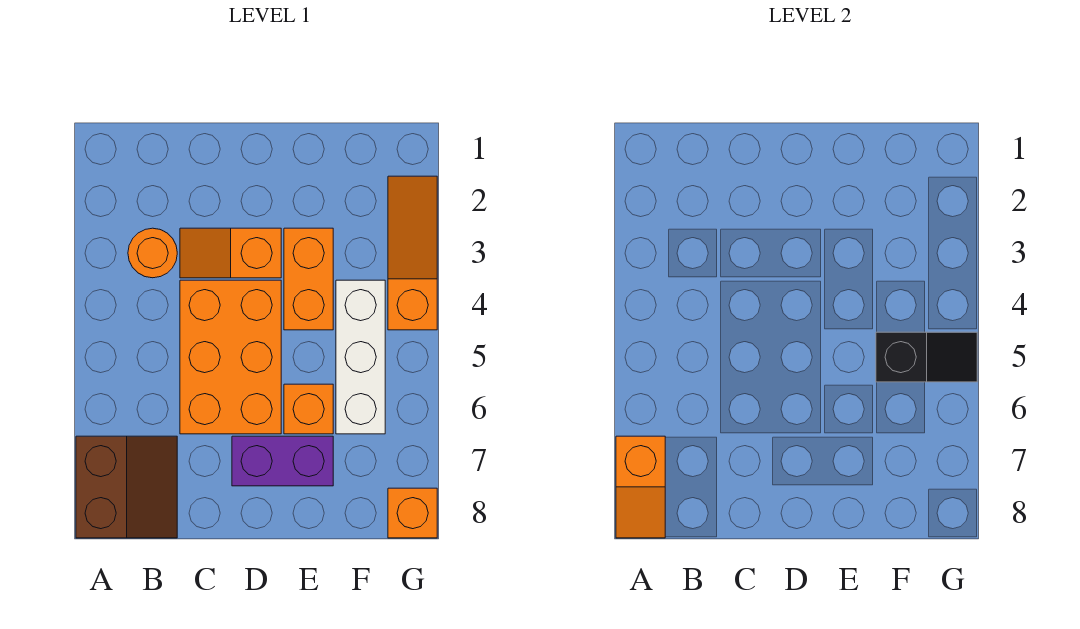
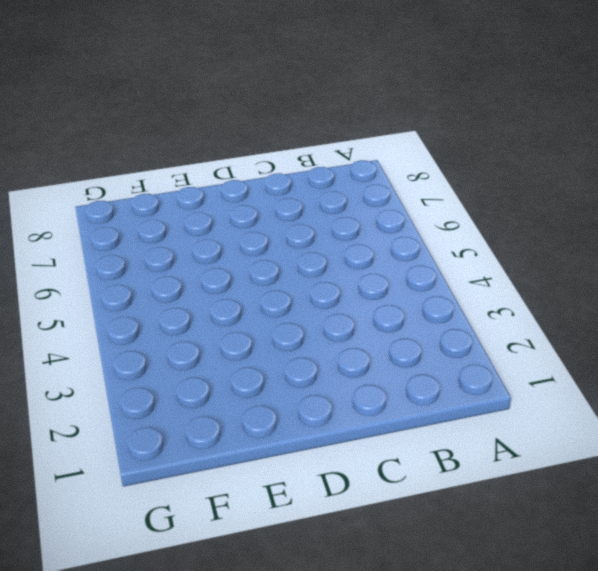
none -> brown 2x2 slope [76,436,177,538]
none -> orange 1x1 round brick [128,228,177,278]
none -> orange 1x2 slope [180,228,281,278]

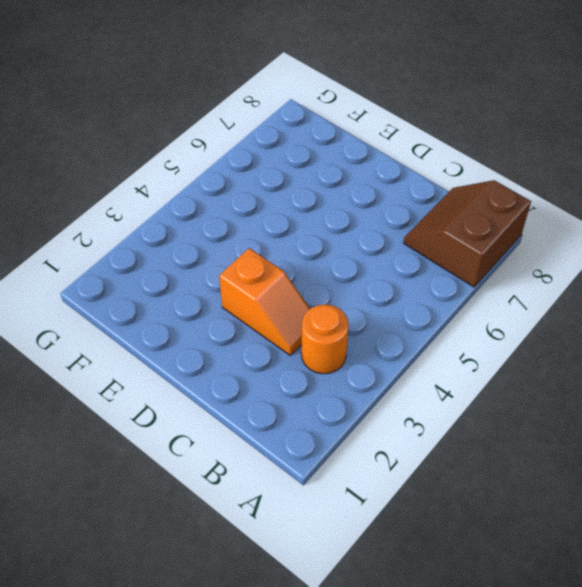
none -> orange 2x3 brick [180,280,281,434]
none -> purple 1x2 brick [232,436,333,486]
none -> orange 1x2 brick [284,228,333,330]

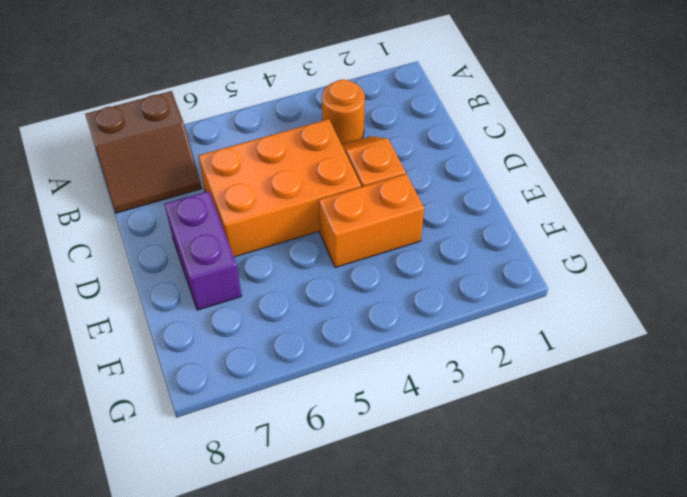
none -> orange 1x1 brick [284,384,333,434]
none -> white 1x3 brick [336,280,385,434]
none -> orange 1x3 slope [388,176,437,330]

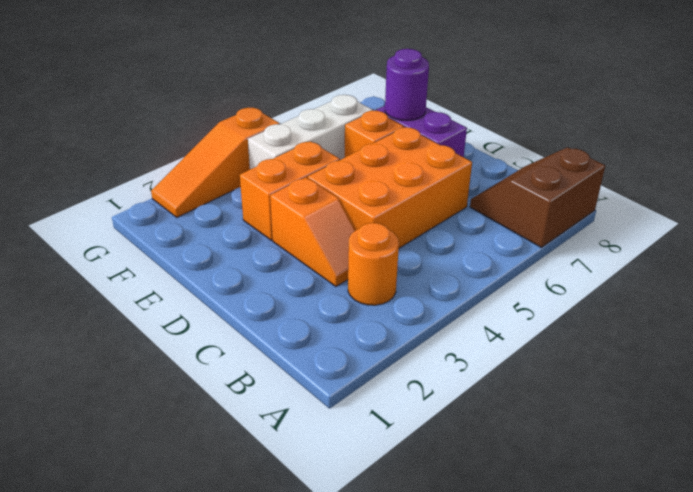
purple 1x1 round brick [385,49,429,120] -> none
none -> orange 1x1 brick [388,488,437,538]
none -> orange 1x2 slope [616,436,665,538]
none -> black 1x2 slope [876,332,977,382]

